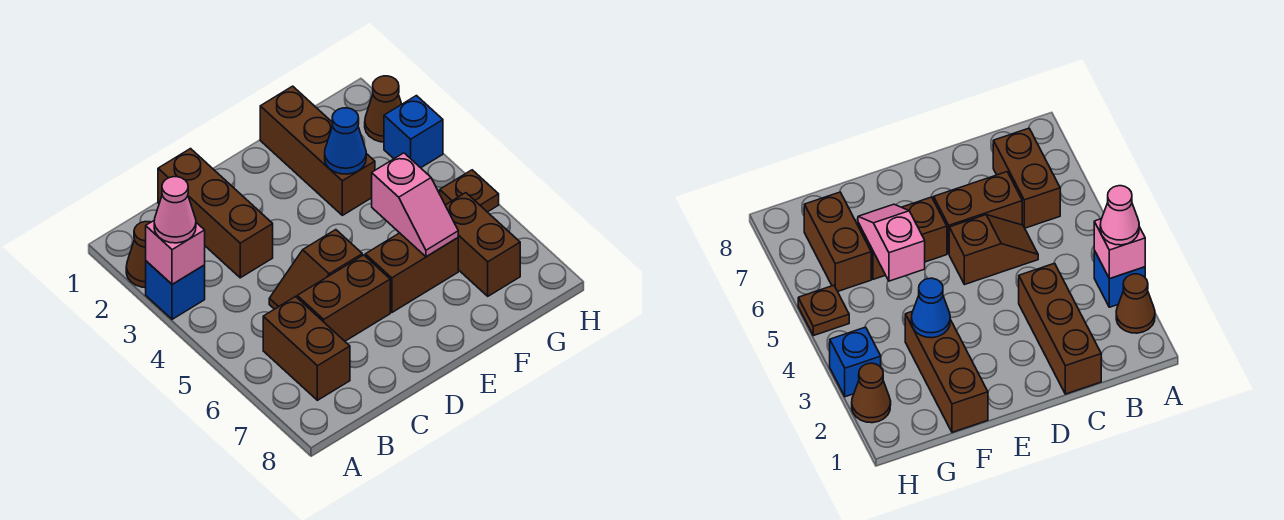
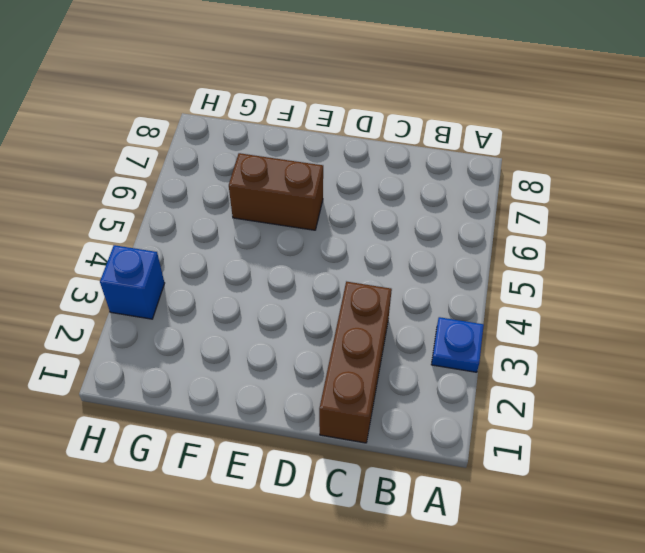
blue 1x1 plate [431,317,484,372] -> blue 1x1 brick [146,261,205,319]
none -> brown 1x1 cone [126,222,151,288]
none -> brown 1x2 brick [263,297,350,400]
none -> brown 1x2 slope [269,230,362,309]

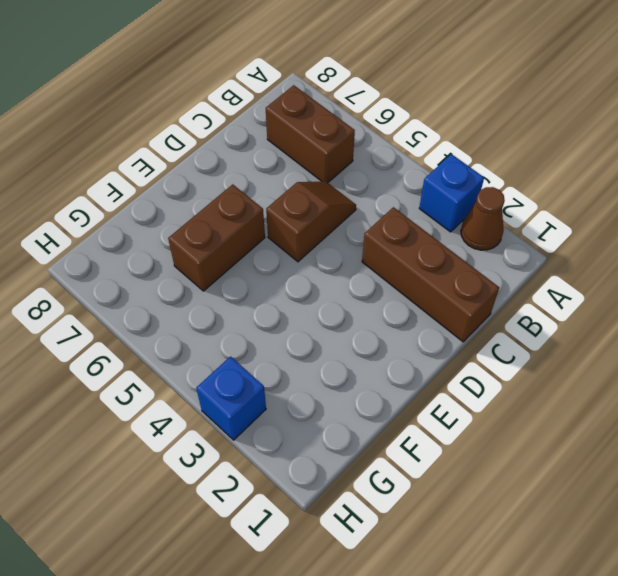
none -> brown 1x2 brick [297,255,390,341]
none -> brown 1x3 brick [260,86,375,215]
none -> brown 1x2 brick [445,193,520,296]

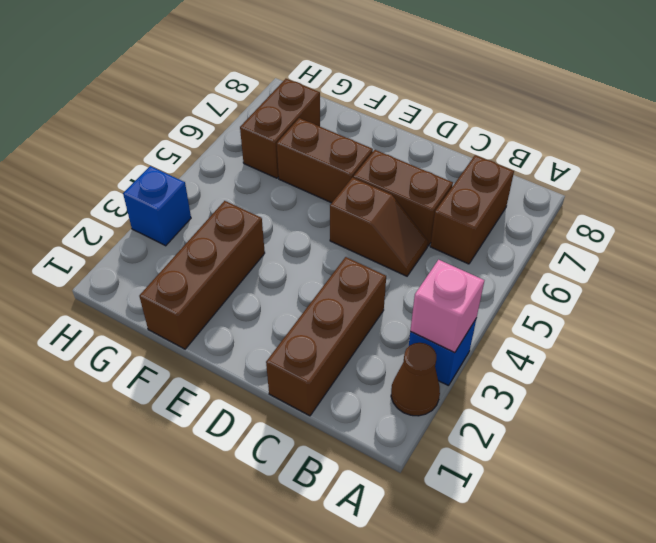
none -> brown 1x1 cone [365,76,402,142]
none -> brown 1x1 plate [440,170,499,212]
none -> blue 1x1 cone [325,108,366,174]

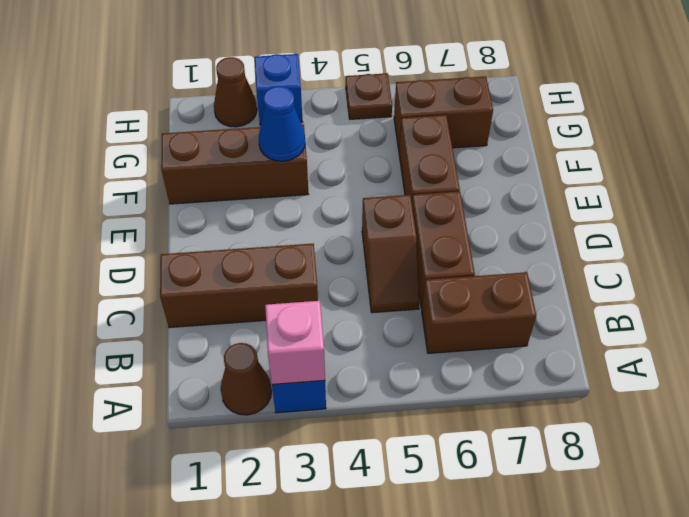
none -> pink 1x2 slope [372,153,458,257]
none -> pink 1x1 cone [154,177,196,243]

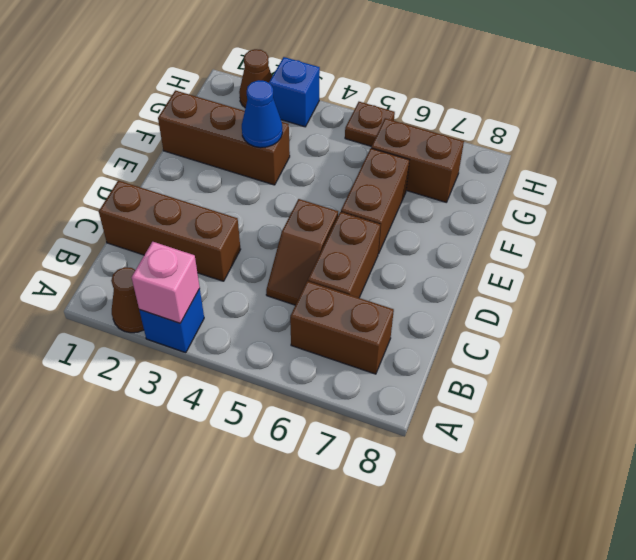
none -> pink 1x2 slope [372,153,458,257]
none -> pink 1x1 cone [154,177,196,243]

